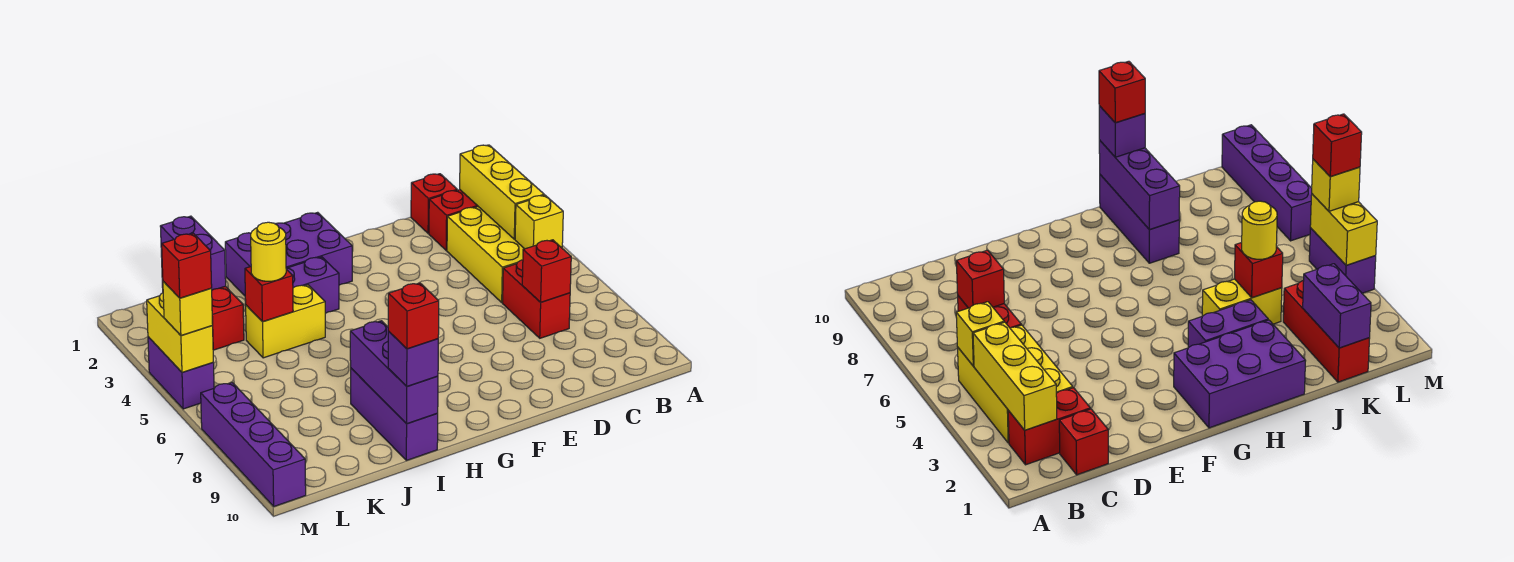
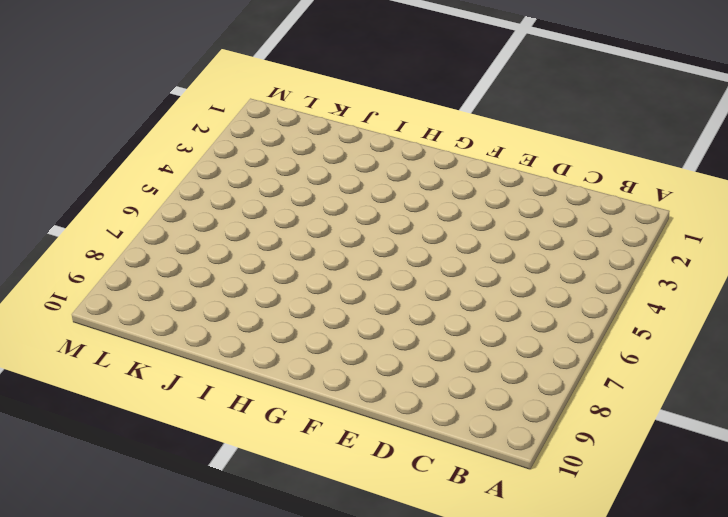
none -> red 1x2 brick [429,190,478,250]
none -> yellow 2x3 brick [447,207,524,303]
none -> red 1x1 brick [411,174,457,233]

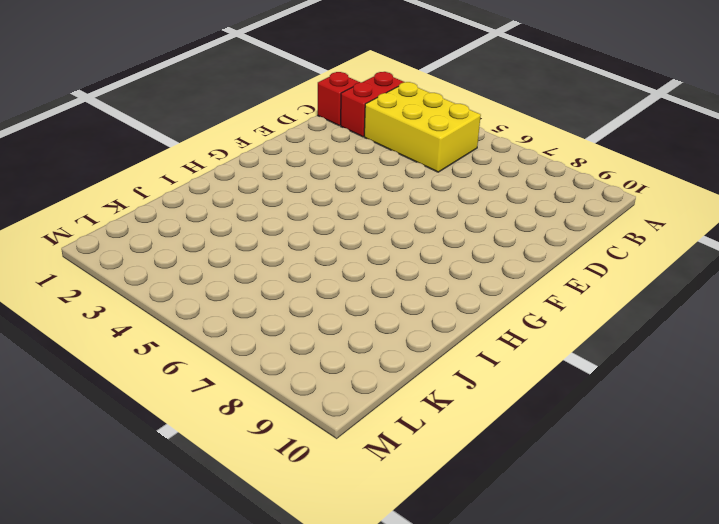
none -> red 1x2 brick [503,260,570,338]
none -> purple 2x3 brick [225,212,352,296]
none -> purple 1x2 brick [286,257,339,313]

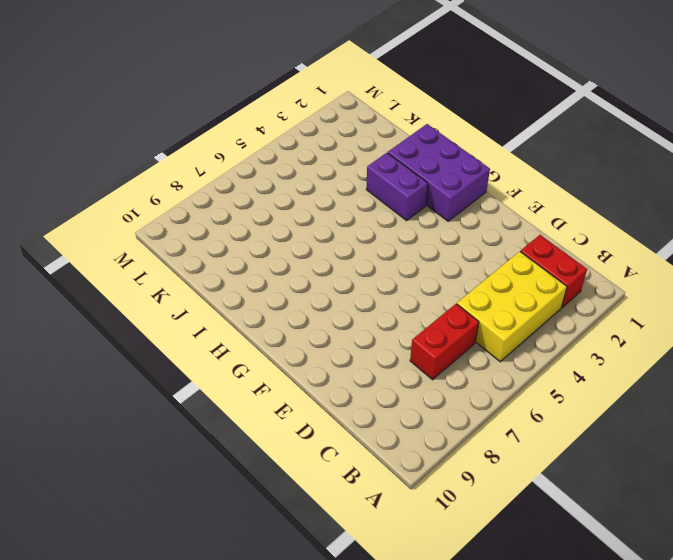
none -> red 1x1 brick [411,174,457,233]
none -> yellow 1x2 brick [246,285,325,358]
none -> purple 1x3 brick [351,368,438,460]

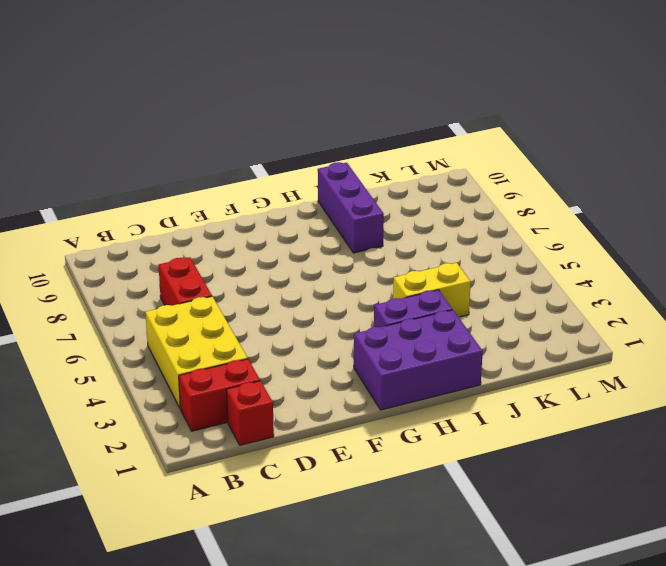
none -> red 1x3 brick [162,269,244,350]
none -> purple 1x2 brick [148,337,214,409]
none -> purple 1x4 brick [201,383,306,506]

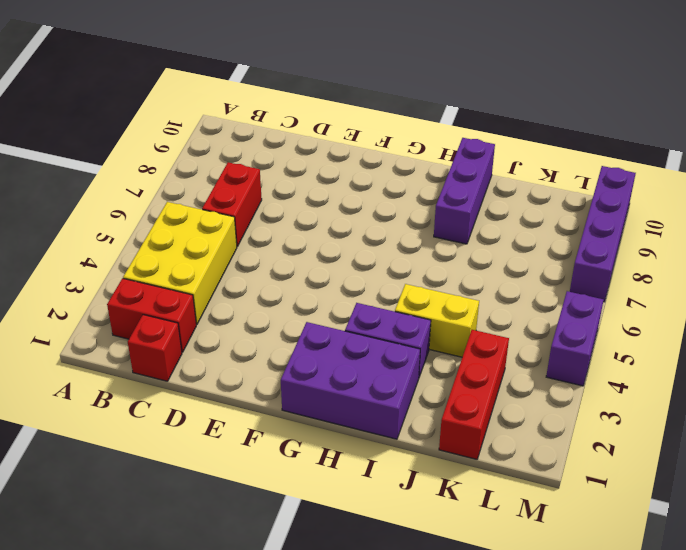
none -> yellow 1x3 brick [460,145,544,239]
none -> yellow 1x1 brick [515,195,563,249]
none -> red 1x1 brick [522,240,571,302]

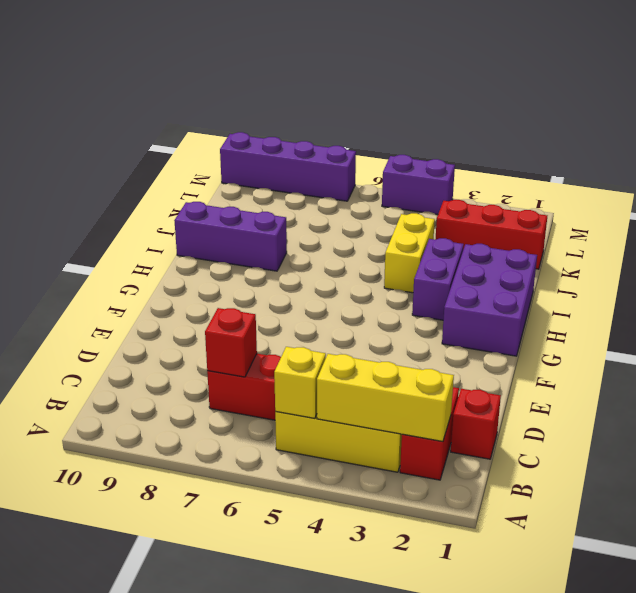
none -> purple 1x3 brick [350,321,438,424]
none -> red 1x1 brick [245,267,293,322]
none -> purple 1x2 brick [160,216,226,290]

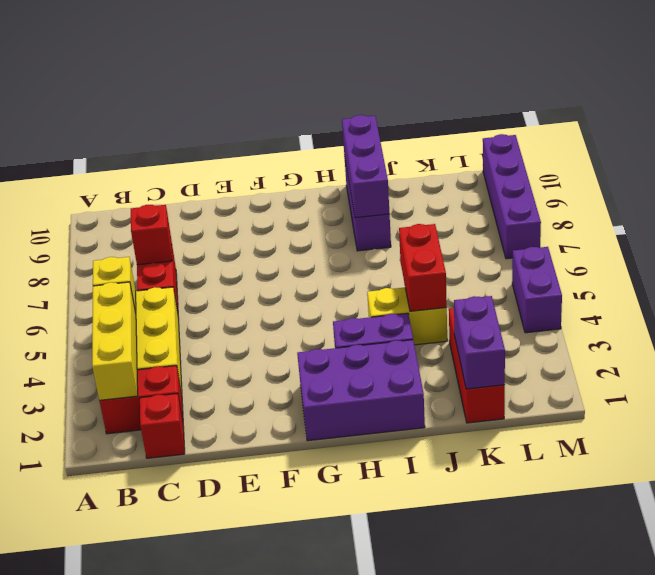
red 1x2 brick [399,224,447,311] -> red 1x1 brick [245,267,293,322]
none -> yellow 1x2 brick [147,293,213,373]
none -> purple 1x1 brick [388,331,438,386]
none -> yellow 1x1 round brick [251,222,286,281]

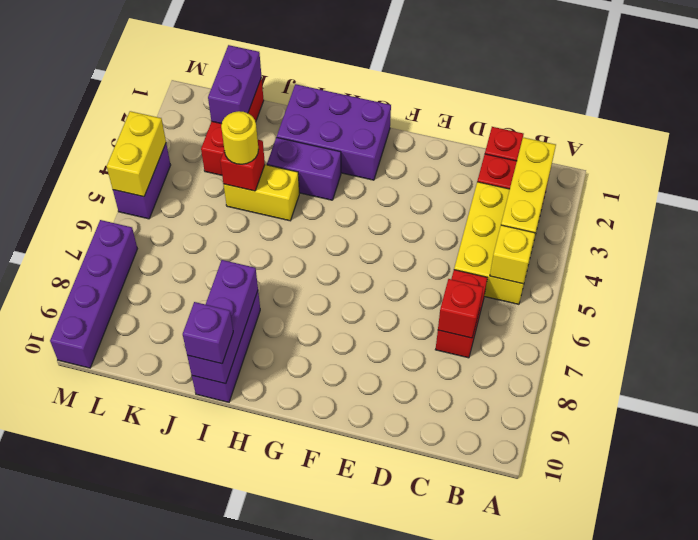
none -> yellow 1x1 brick [163,281,213,335]
none -> red 1x1 brick [388,283,439,349]
none -> red 1x1 brick [162,234,212,298]

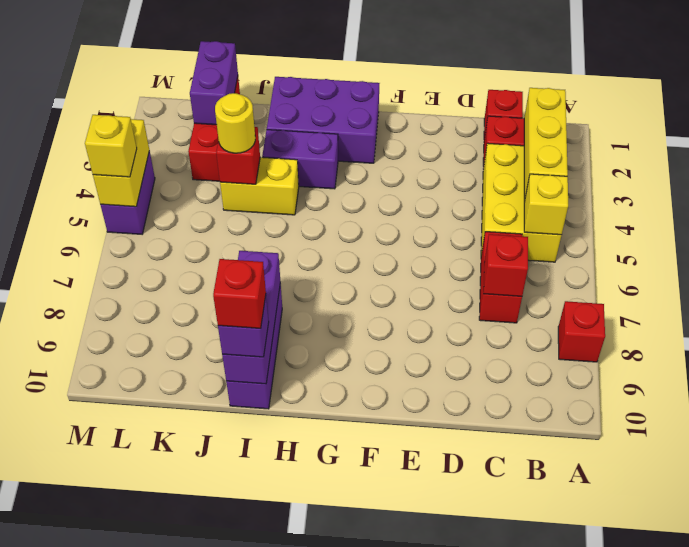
red 1x1 brick [558,301,605,362] -> red 1x1 brick moved to [162,234,212,298]
none -> purple 1x4 brick [201,383,306,506]

